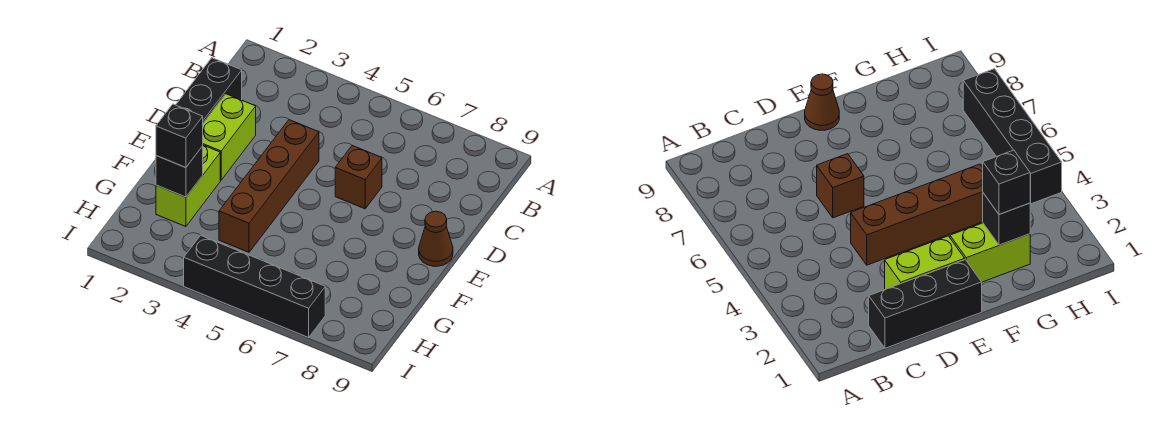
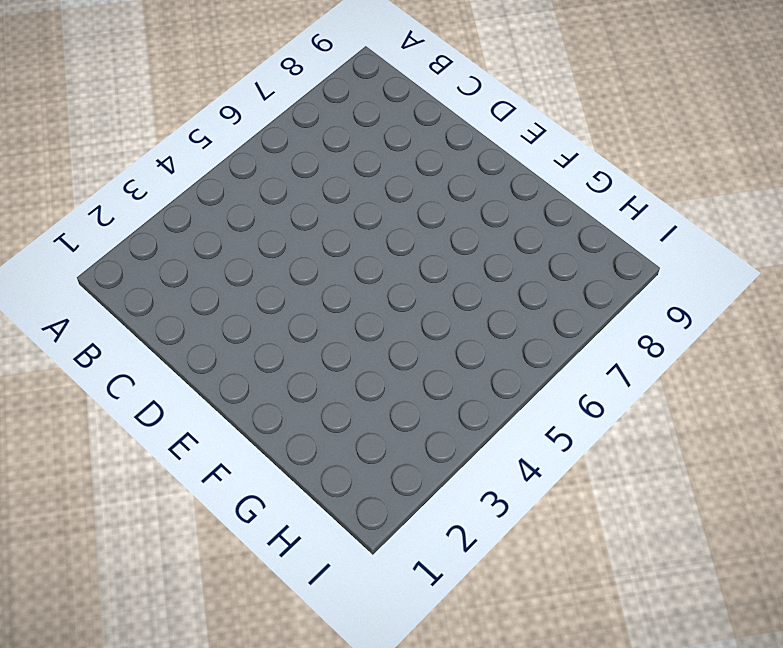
none -> black 1x3 brick [176,58,242,123]
none -> lime 1x2 brick [203,94,256,180]

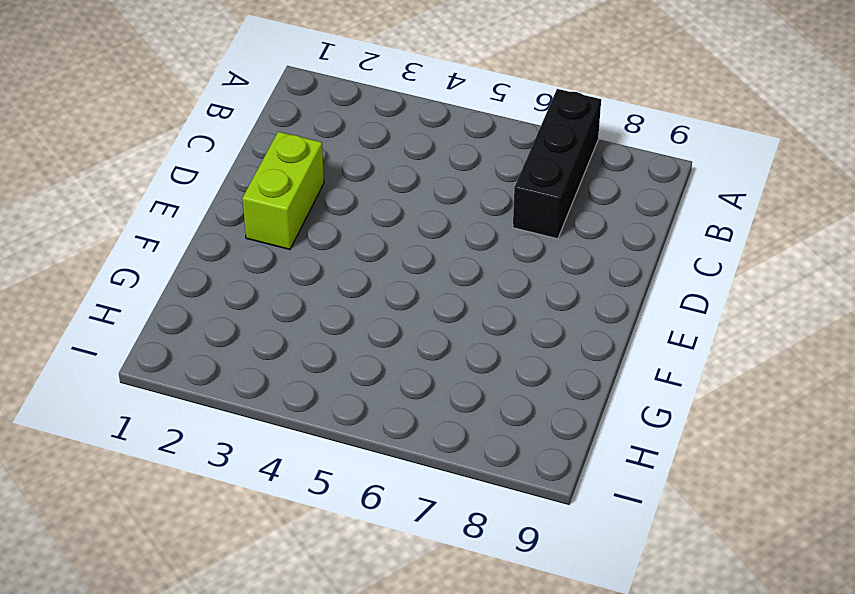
black 1x3 brick [513,89,601,239] -> black 1x3 brick moved to [176,58,242,123]
none -> brown 1x4 brick [219,120,319,252]
none -> brown 1x1 brick [335,146,382,209]

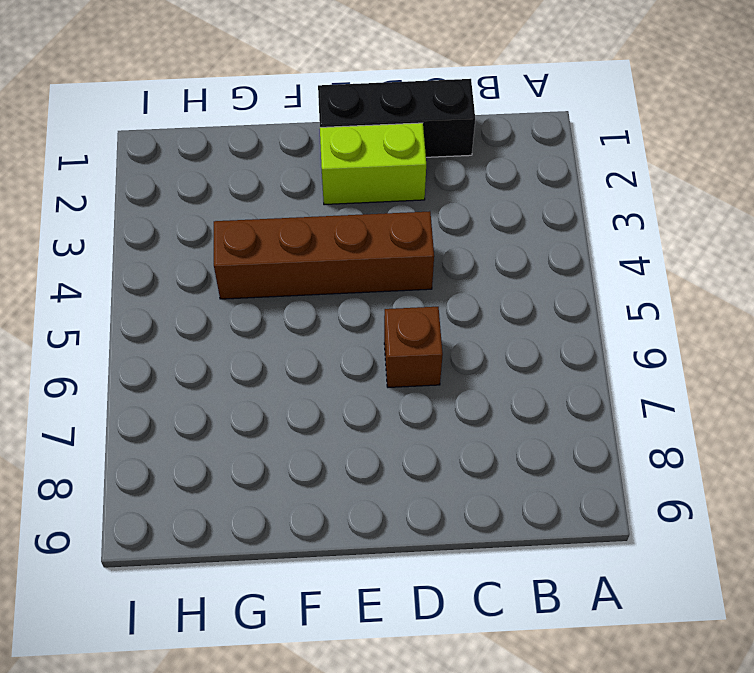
none -> brown 1x1 cone [419,211,453,266]
none -> lime 1x2 brick [156,145,220,227]

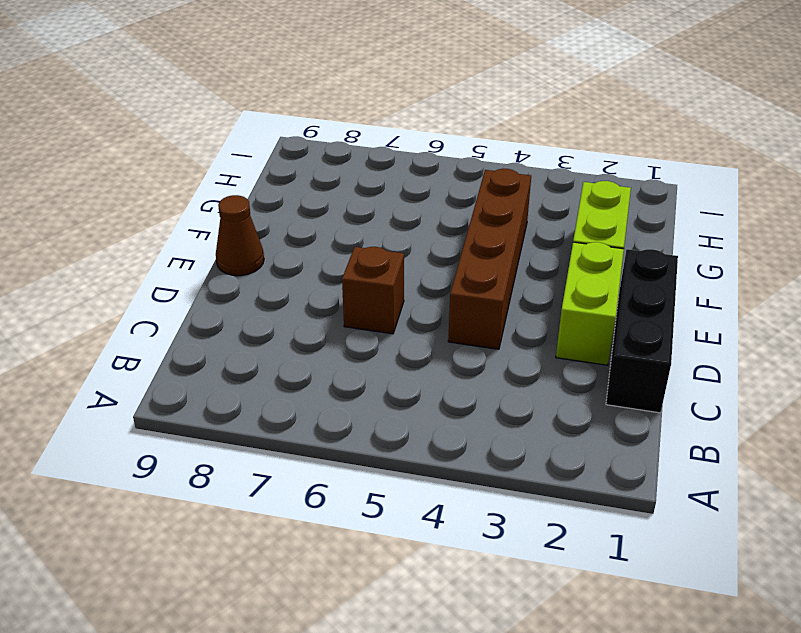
none -> black 1x4 brick [184,235,325,337]
none -> black 1x1 brick [156,146,203,197]

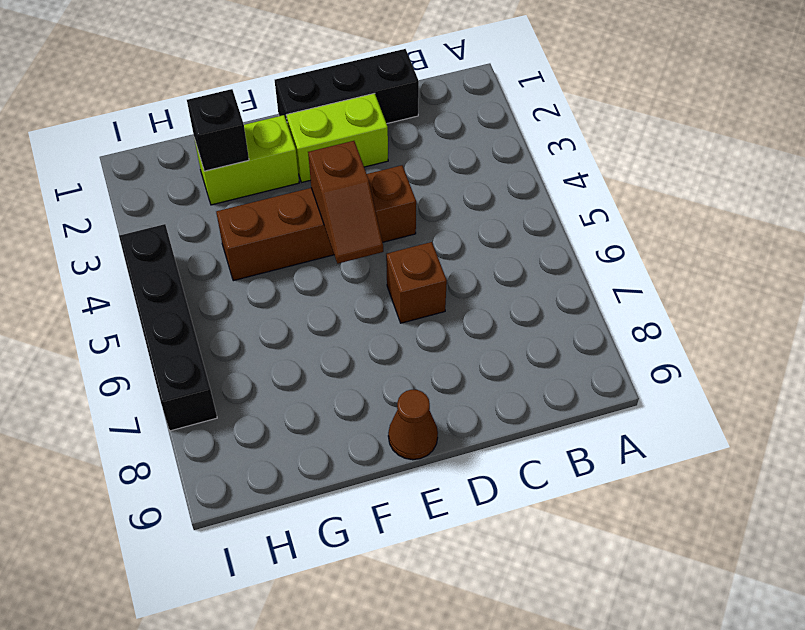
brown 1x2 slope [308,141,383,264] -> none
none -> black 1x1 brick [156,104,203,168]

